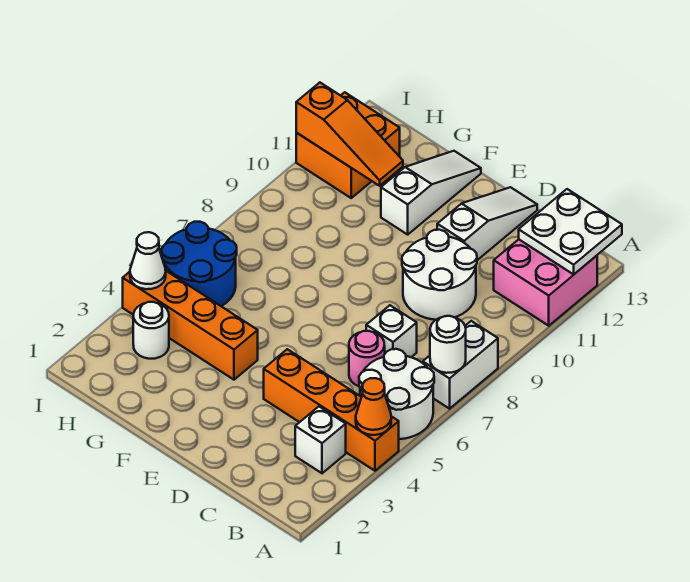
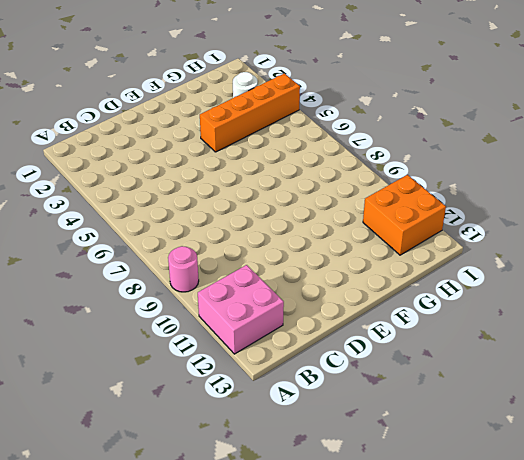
pink 1x1 round brick [168,246,199,292] -> pink 1x1 round brick moved to [349,331,385,386]
none -> orange 1x4 brick [264,349,399,471]
none -> white 2x2 round brick [359,349,434,439]
none -> white 1x2 brick [423,321,498,409]

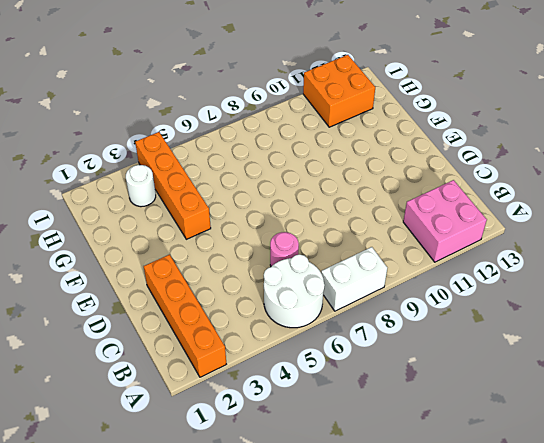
orange 1x4 brick [144,255,226,377] -> orange 1x4 brick moved to [264,349,399,471]
none -> white 1x1 brick [295,407,346,473]
none -> white 1x1 brick [366,305,417,357]
none -> white 2x2 round brick [402,230,477,320]

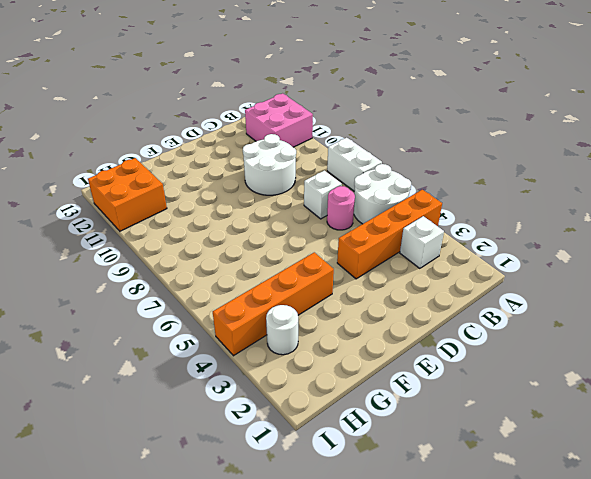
none -> white 1x3 slope [437,187,537,260]
none -> white 1x3 slope [381,151,481,234]
none -> blue 2x2 round brick [162,222,237,306]

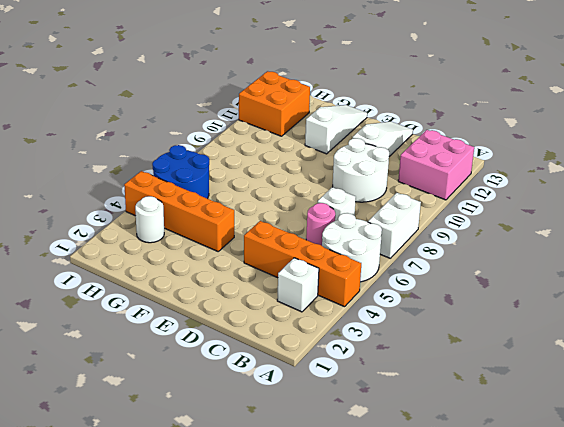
none -> orange 1x1 cone [356,378,391,435]
none -> white 1x1 round brick [430,316,466,373]
none -> white 2x2 plate [519,189,622,274]

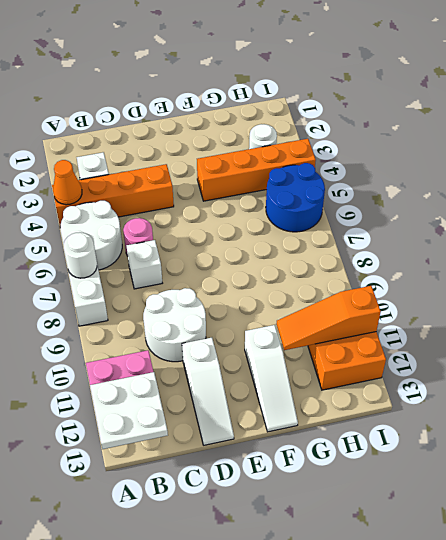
none -> white 1x1 cone [130,232,166,289]

